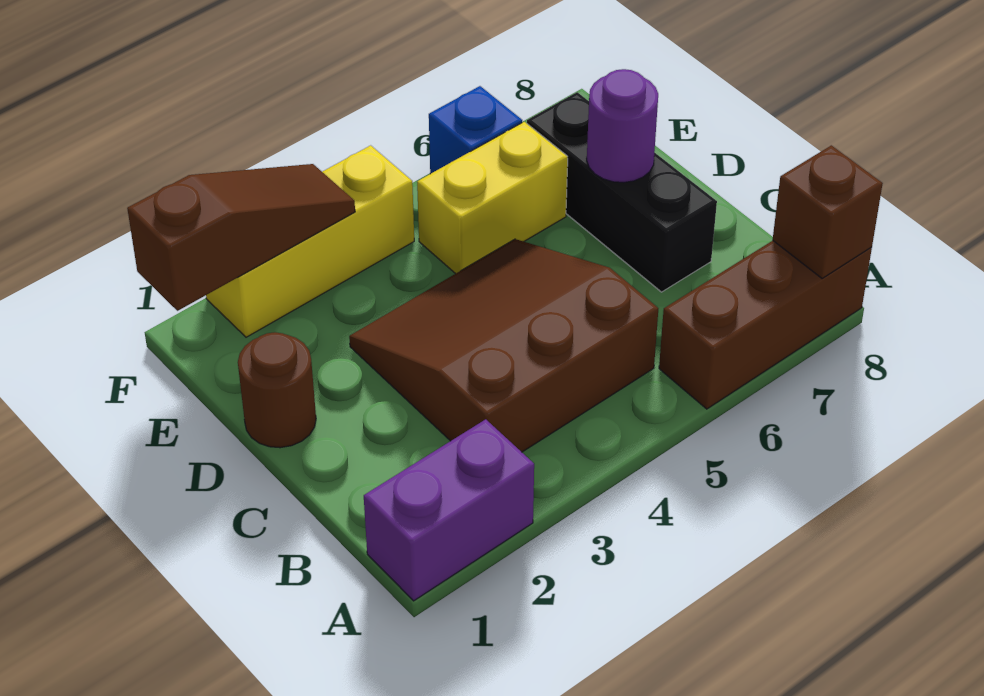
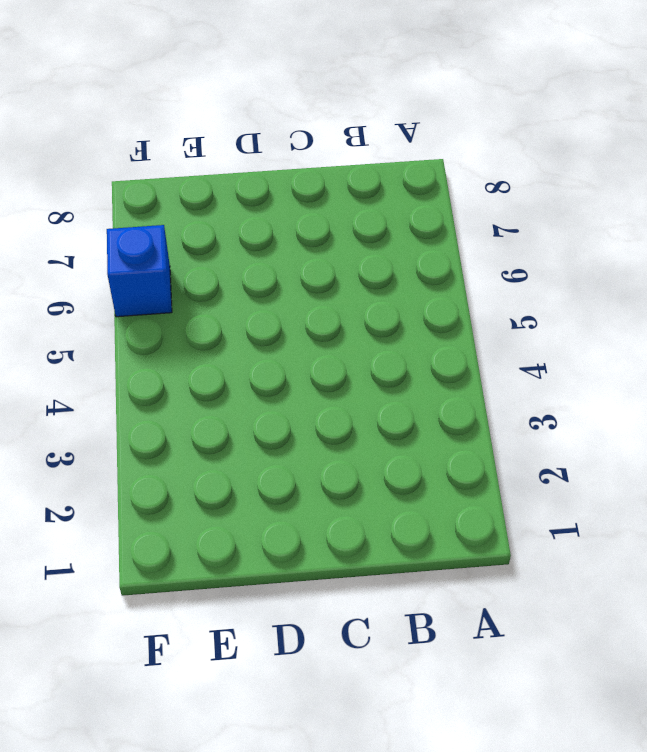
none -> purple 1x2 brick [364,419,534,601]
none -> brown 1x3 brick [659,241,872,409]

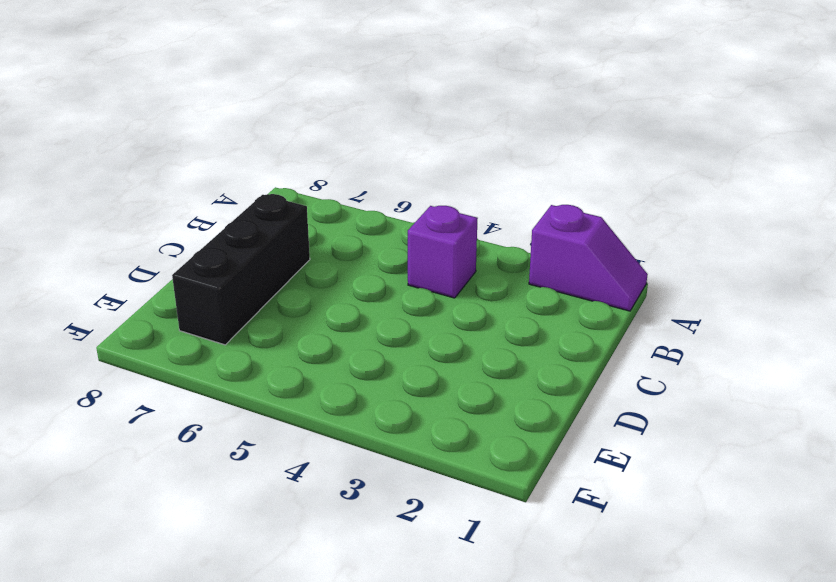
purple 1x2 slope [529,205,648,311] -> purple 1x2 brick [364,419,534,601]
purple 1x1 brick [408,206,478,298] -> brown 3x3 slope [349,239,658,452]
none -> brown 1x3 brick [659,241,872,409]
none -> brown 1x1 round brick [238,332,316,448]

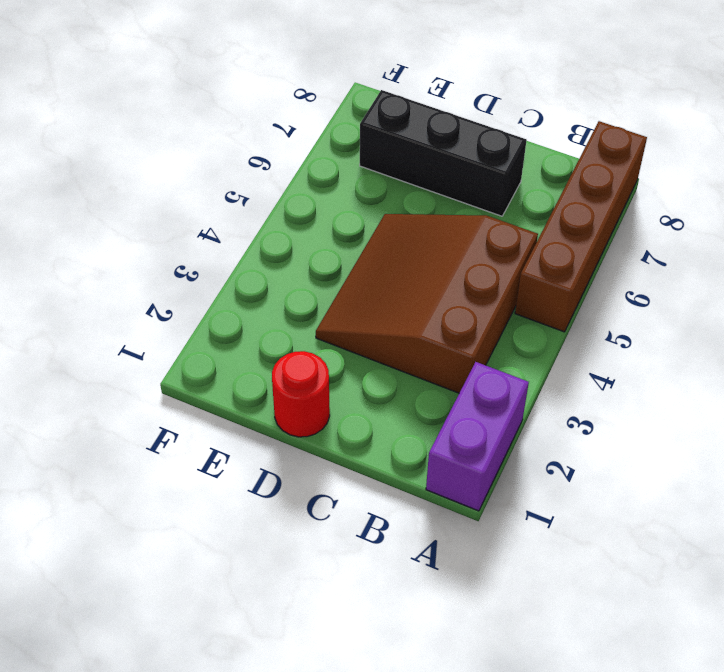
brown 1x4 brick [515,121,647,332] -> brown 1x3 brick [659,241,872,409]
red 1x1 round brick [272,351,330,437] -> brown 1x1 round brick [238,332,316,448]
none -> yellow 1x2 brick [417,122,568,274]
none -> yellow 1x3 brick [206,145,414,337]

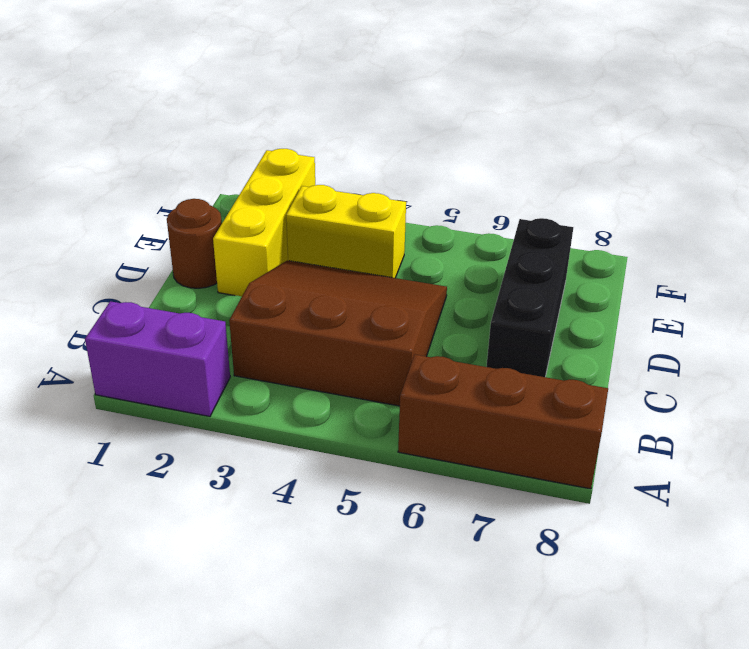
yellow 1x3 brick [213,149,315,297] -> yellow 1x3 brick turned to [206,145,414,337]
yellow 1x2 brick [286,185,406,278] -> yellow 1x2 brick moved to [417,122,568,274]
none -> blue 1x1 brick [429,86,522,174]
none -> brown 1x1 brick [773,145,883,279]

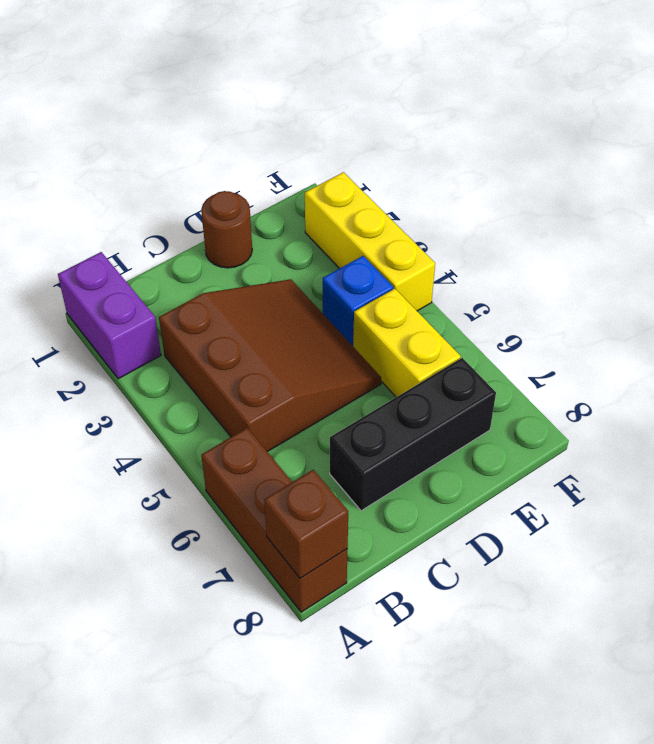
blue 1x1 brick [323,256,393,346] -> blue 1x1 brick moved to [429,86,522,174]
none -> purple 1x1 round brick [587,69,658,183]
none -> brown 1x3 slope [127,164,355,311]

